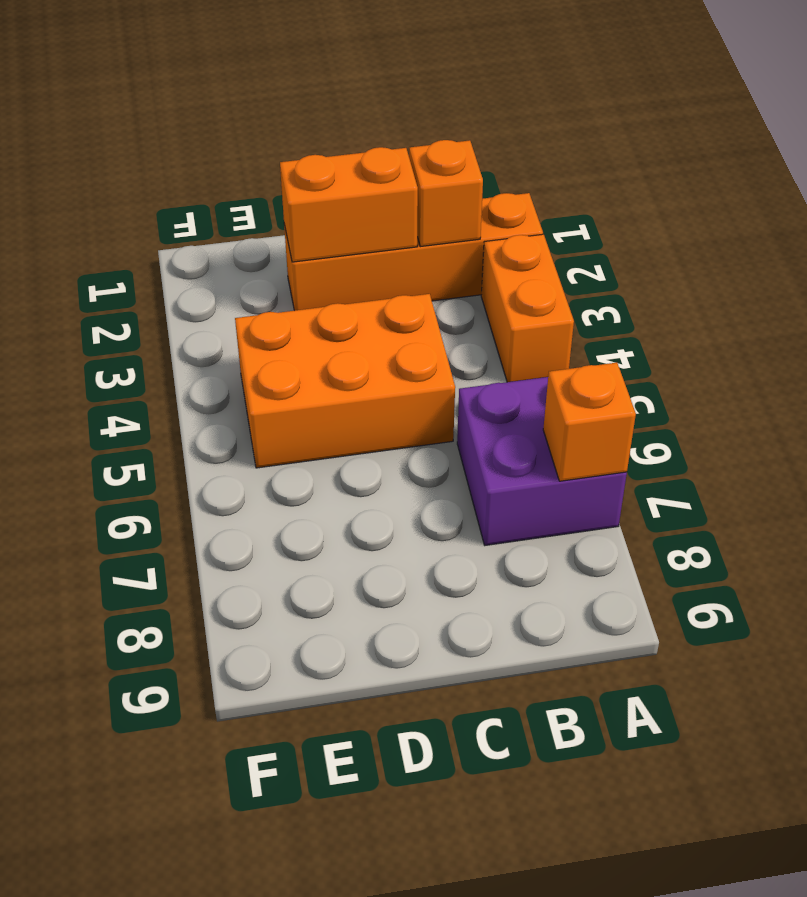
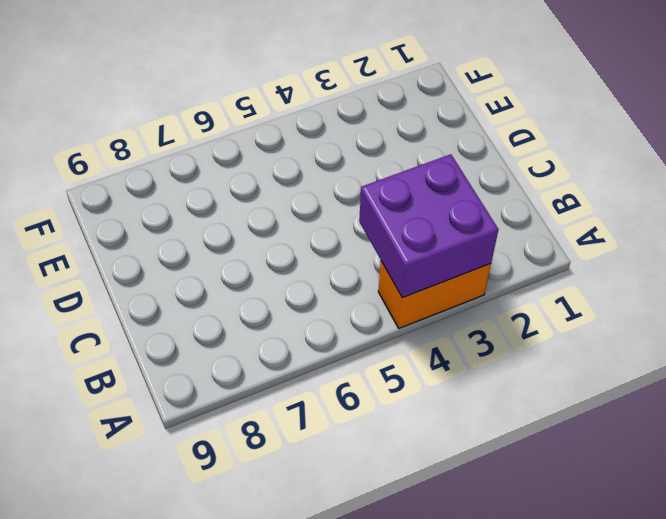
purple 2x2 brick [359,154,498,298] -> purple 2x2 brick moved to [457,377,627,545]
none -> orange 1x4 brick [284,193,543,311]
none -> orange 2x3 brick [235,294,455,468]

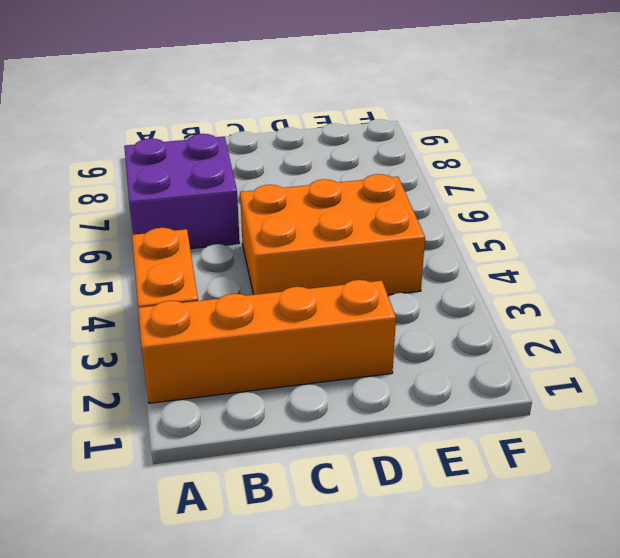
none -> orange 1x1 brick [543,363,636,481]
none -> orange 1x1 brick [409,140,483,247]

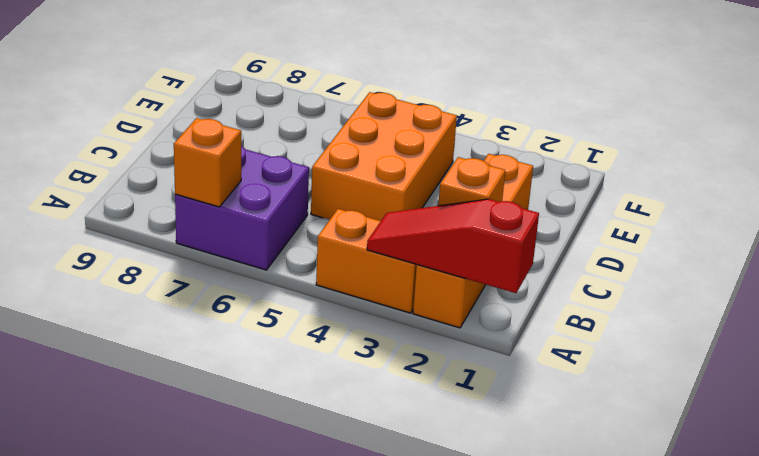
red 1x3 slope [367,199,539,293] -> none
none -> orange 1x2 brick [280,147,418,262]

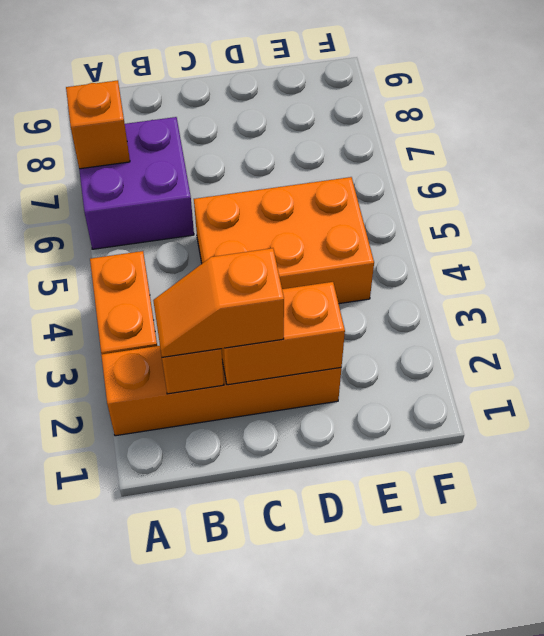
orange 1x2 slope [153,248,284,357] -> none

